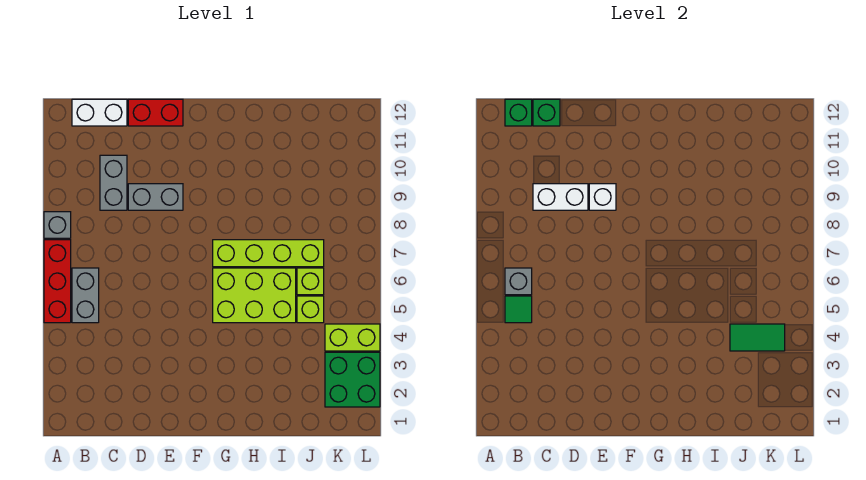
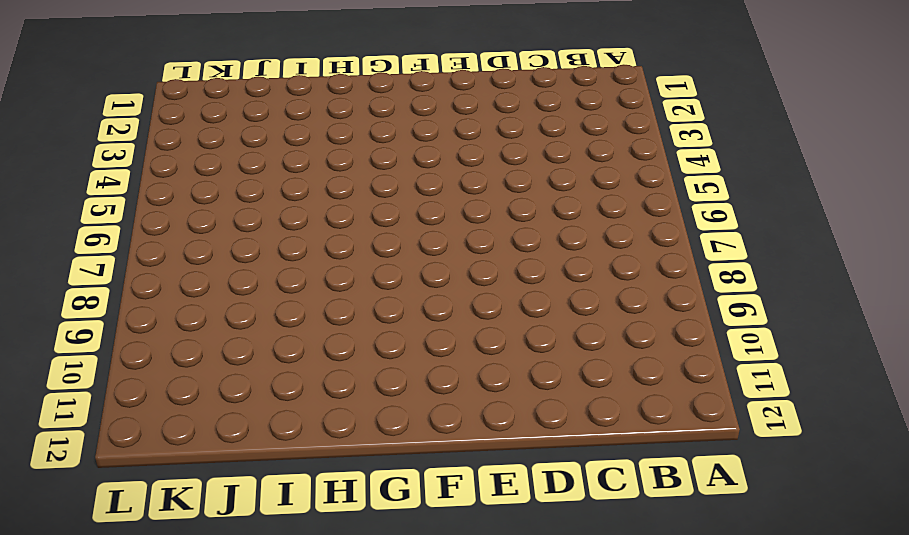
none -> red 1x3 brick [44,240,71,323]
none -> grey 1x1 brick [44,212,71,238]
none -> grey 1x2 brick [72,268,99,323]

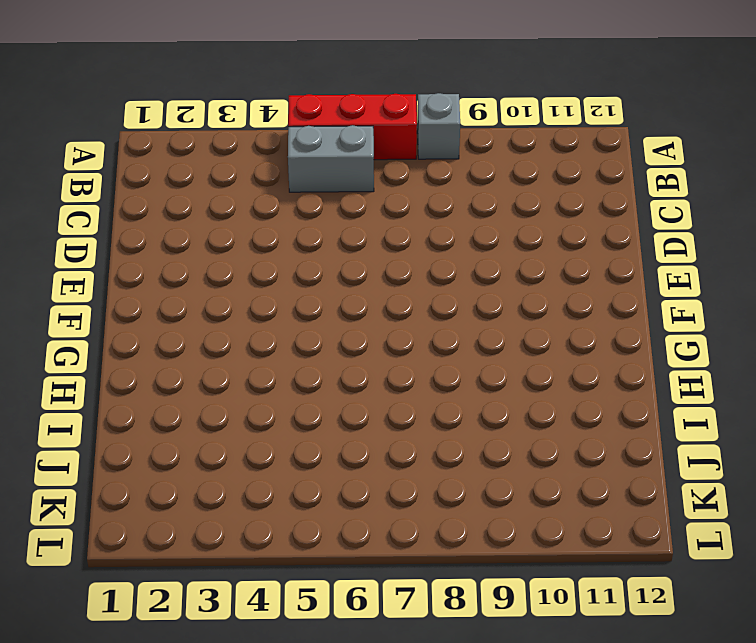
none -> white 1x2 brick [72,99,127,126]
none -> grey 1x2 brick [100,155,127,210]
none -> grey 1x2 brick [128,184,183,210]

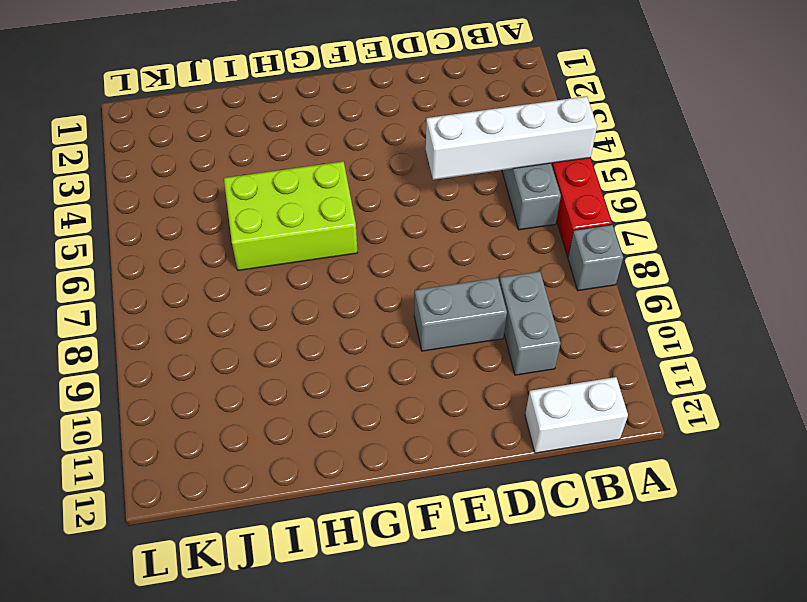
white 1x4 brick [426,96,597,180] -> green 1x1 tile [505,296,532,323]
none -> red 1x2 brick [128,99,183,126]
none -> lime 1x4 brick [213,240,324,267]
none -> lime 1x1 brick [297,296,324,323]

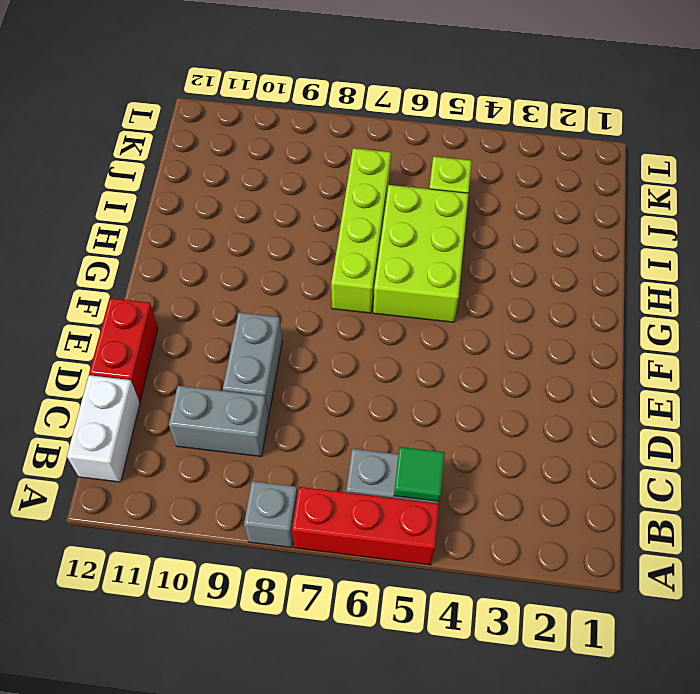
none -> lime 1x1 brick [297,268,324,295]
none -> green 2x2 brick [325,352,380,407]
none -> lime 1x2 brick [325,324,380,351]

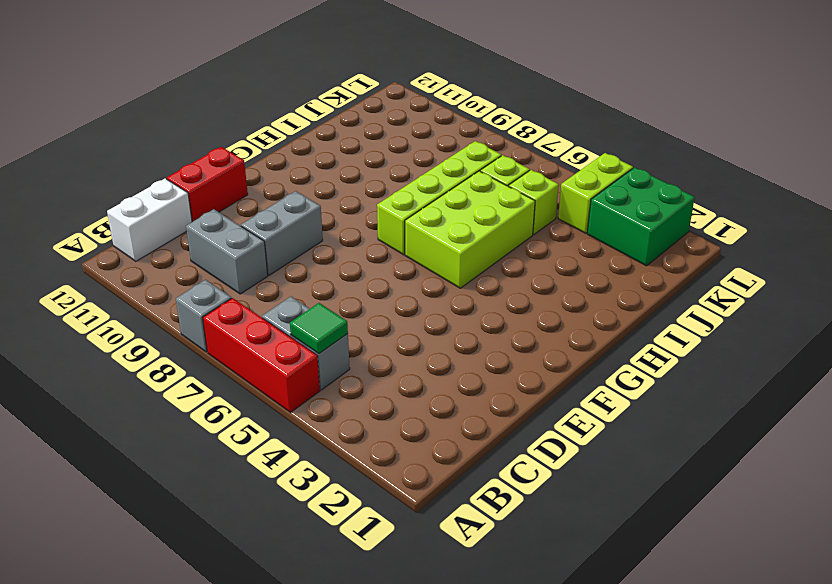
none -> grey 1x1 brick [505,268,532,295]
none -> green 1x1 brick [505,99,532,126]
none -> white 1x2 brick [533,184,588,210]

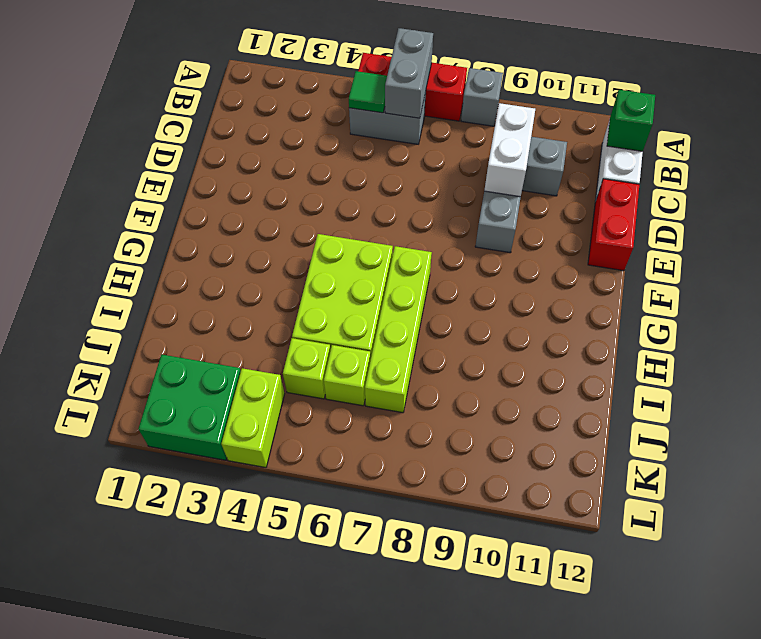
grey 1x2 brick [385,28,433,118] -> grey 1x1 brick [505,268,532,295]
none -> green 1x1 brick [533,99,560,126]
none -> white 1x1 brick [589,184,616,210]
none -> green 1x2 tile [730,324,785,351]

